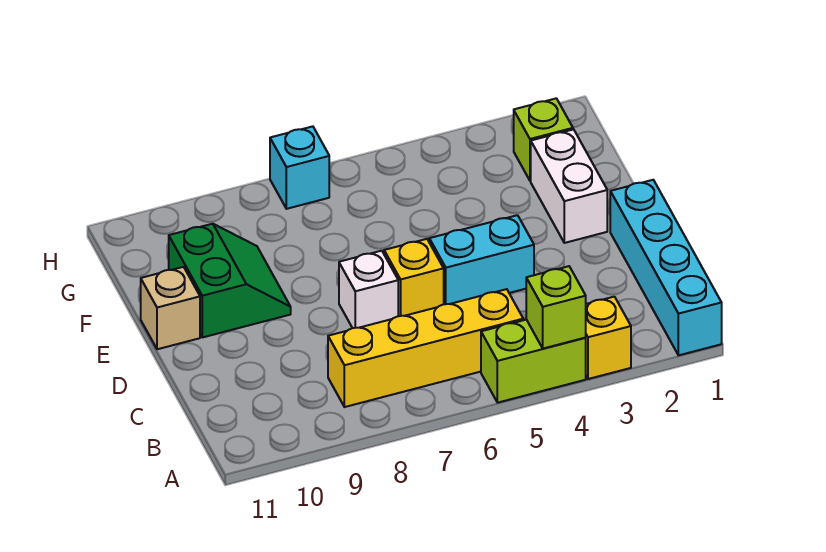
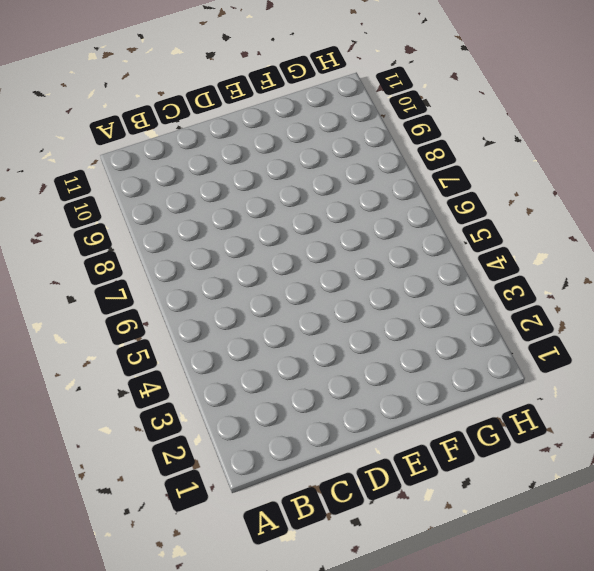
none -> cyan 1x4 brick [610,180,722,355]
none -> yellow 1x1 brick [586,297,631,379]
none -> lime 1x2 brick [481,320,586,403]

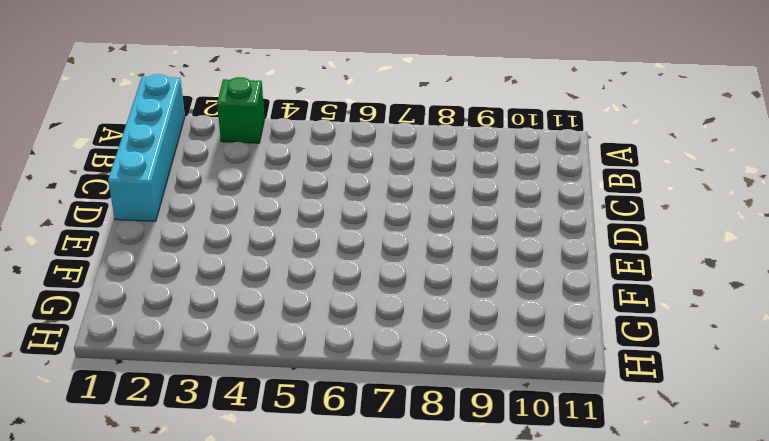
green 1x1 brick [217,77,264,143] -> yellow 1x1 brick [586,297,631,379]
none -> lime 1x2 brick [481,320,586,403]
none -> yellow 1x4 brick [328,289,523,407]
none -> cyan 1x2 brick [429,215,534,304]

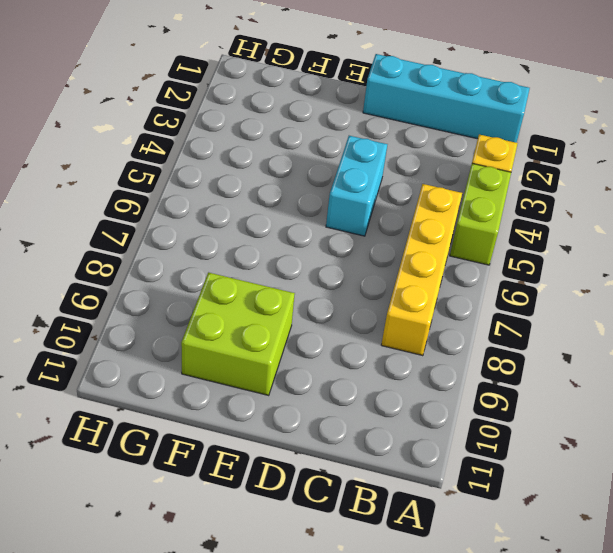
lime 2x2 brick [181,273,295,396] -> green 2x2 slope [169,224,291,337]
none -> yellow 1x1 brick [384,239,444,316]
none -> white 1x1 brick [339,251,398,328]
none -> white 1x2 brick [531,129,607,243]

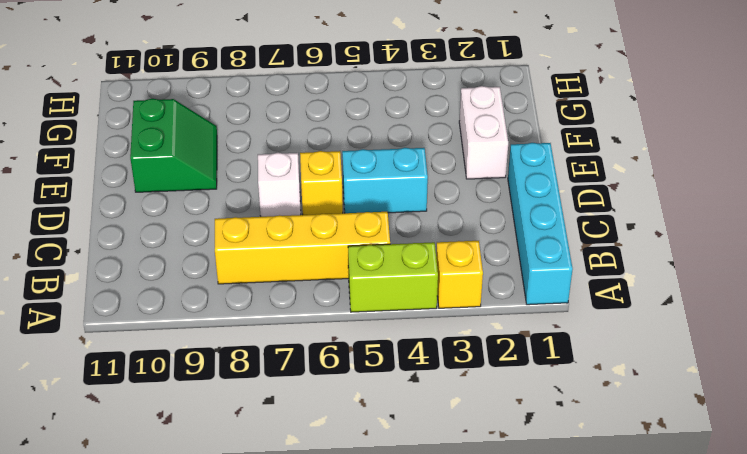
none -> tan 1x1 brick [141,267,200,349]
none -> lime 1x1 brick [514,98,573,181]
none -> cyan 1x1 brick [270,126,329,209]

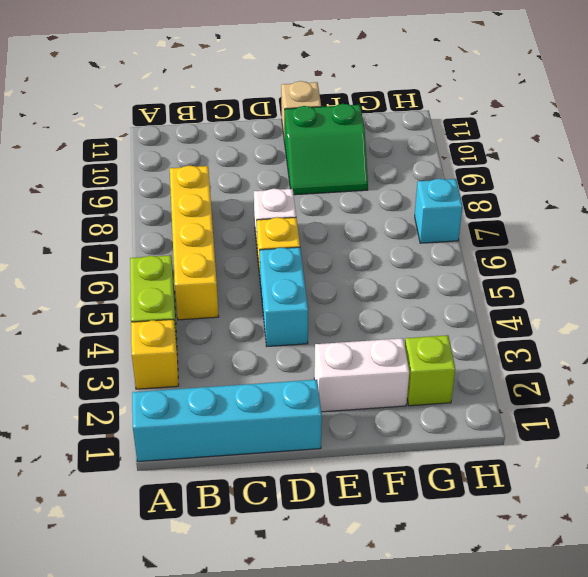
none -> lime 1x1 brick [526,266,586,349]

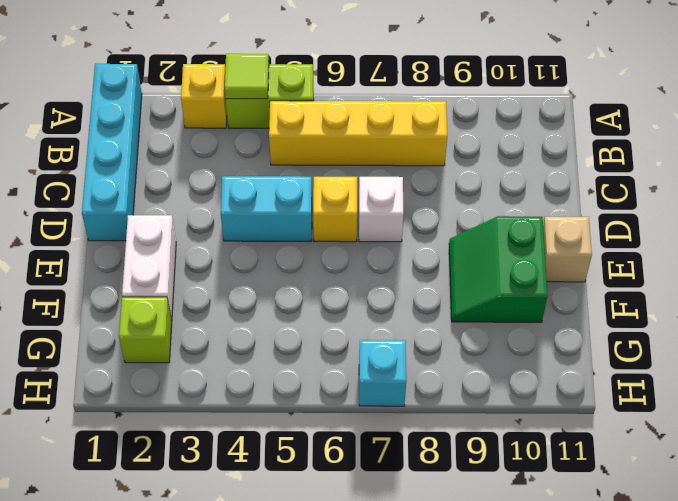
lime 1x1 tile [225,54,269,99] -> lime 1x1 brick [526,266,586,349]

